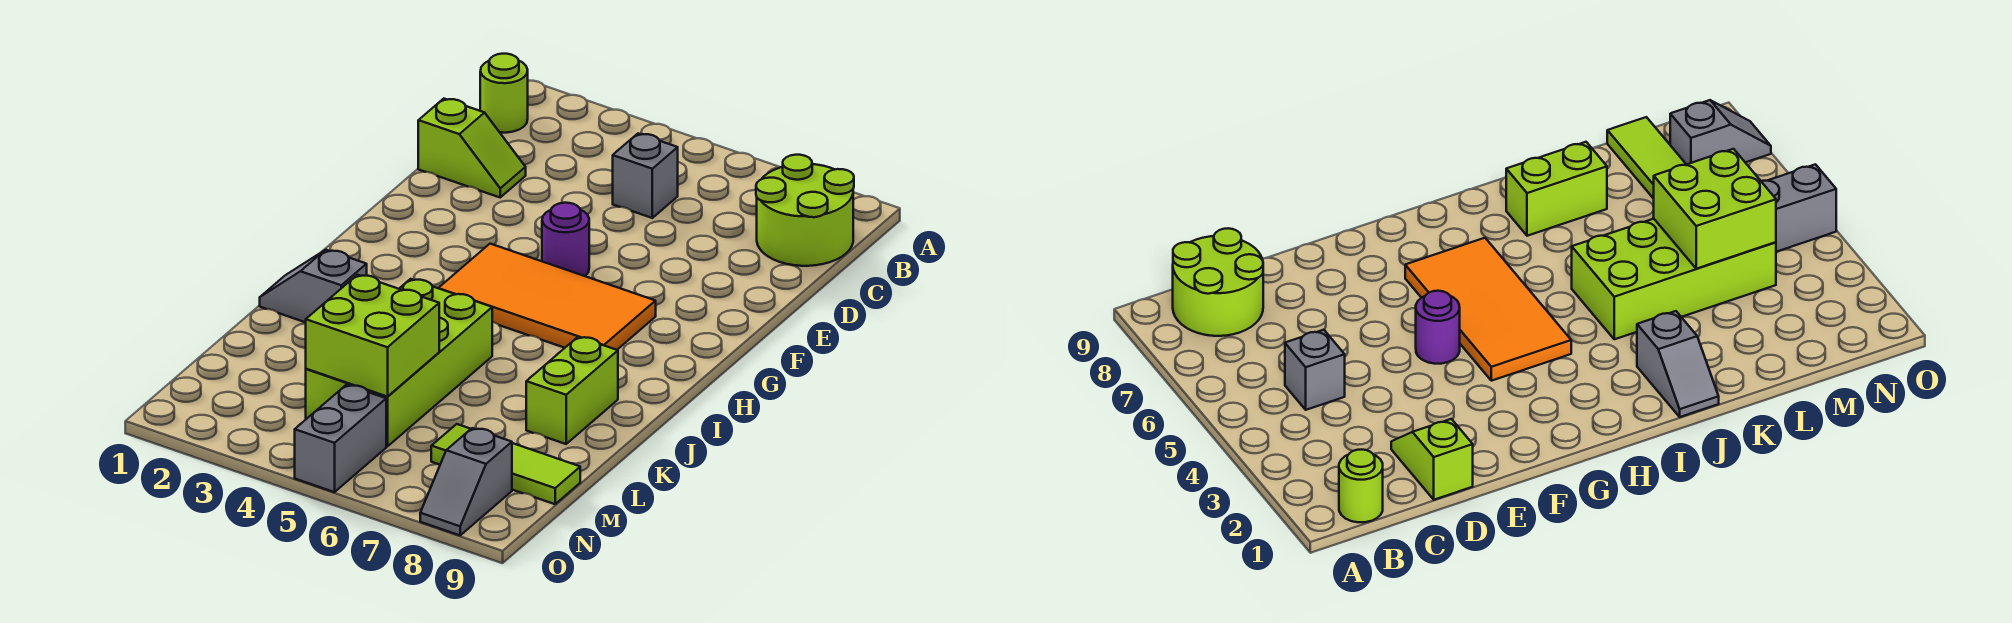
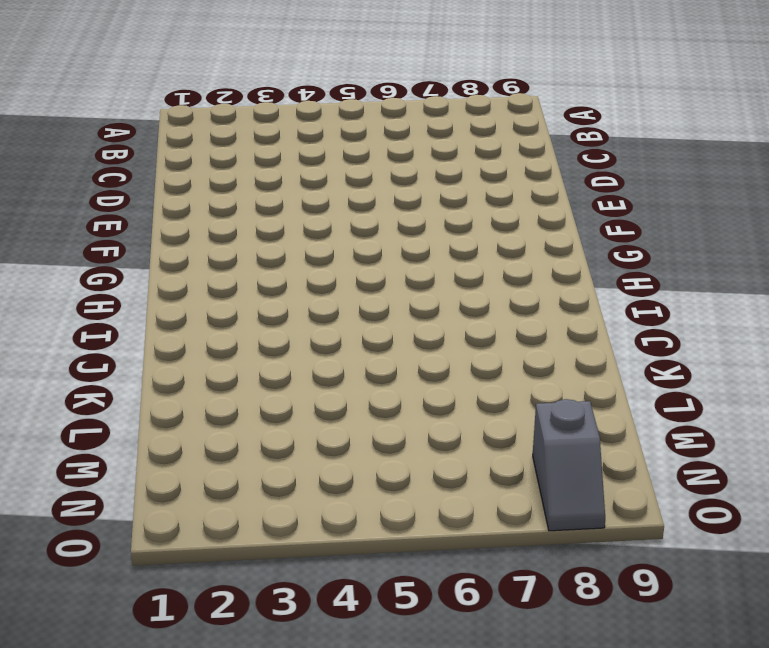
none -> lime 1x1 round brick [480,54,528,133]
none -> lime 2x2 round brick [756,155,854,266]
none -> grey 1x1 brick [613,134,678,218]

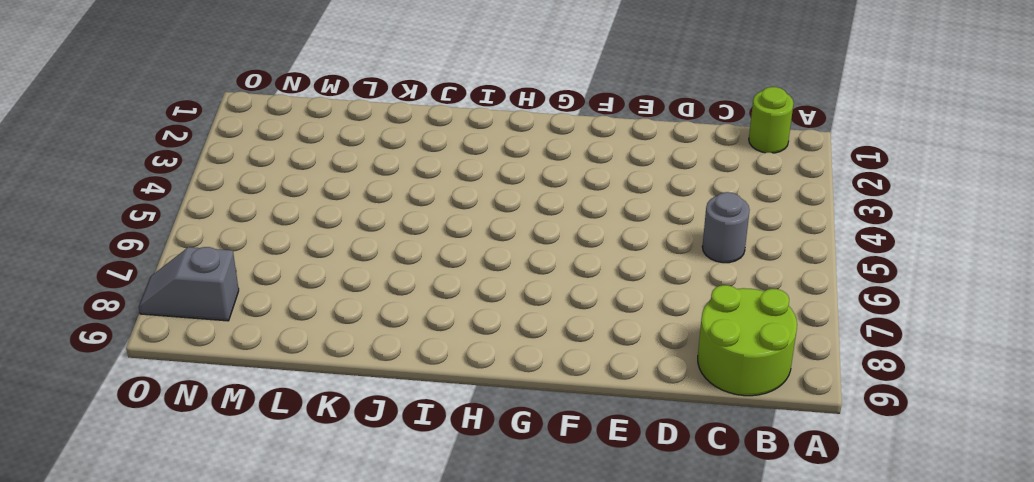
grey 1x1 round brick [702,192,750,263] -> grey 1x1 brick [613,134,678,218]
none -> lime 1x2 slope [418,99,526,197]
none -> purple 1x1 round brick [542,203,589,276]
none -> orange 2x4 tile [439,244,656,350]

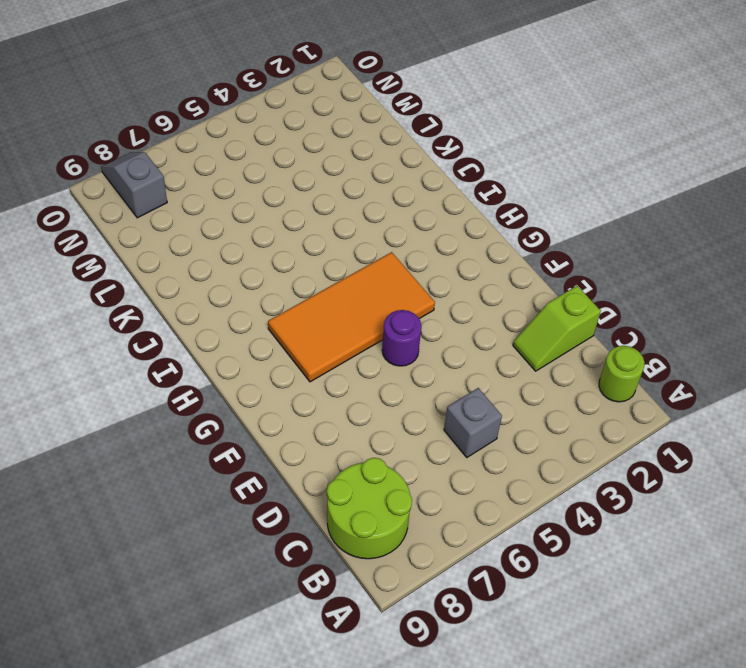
none -> grey 1x2 slope [260,250,367,322]
none -> lime 2x4 brick [306,279,492,447]
none -> lime 1x2 brick [526,337,618,444]

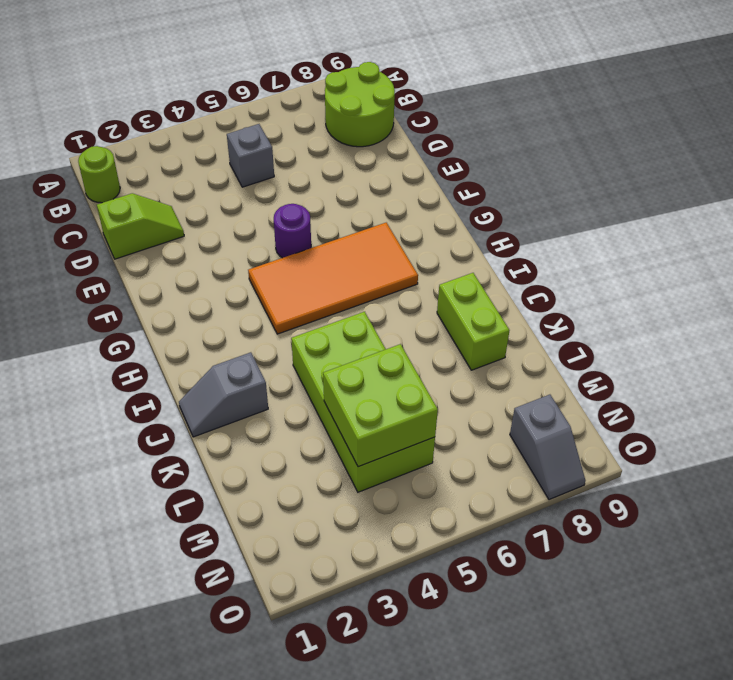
none -> lime 1x3 tile [431,424,580,504]
none -> grey 1x2 brick [295,385,386,492]

